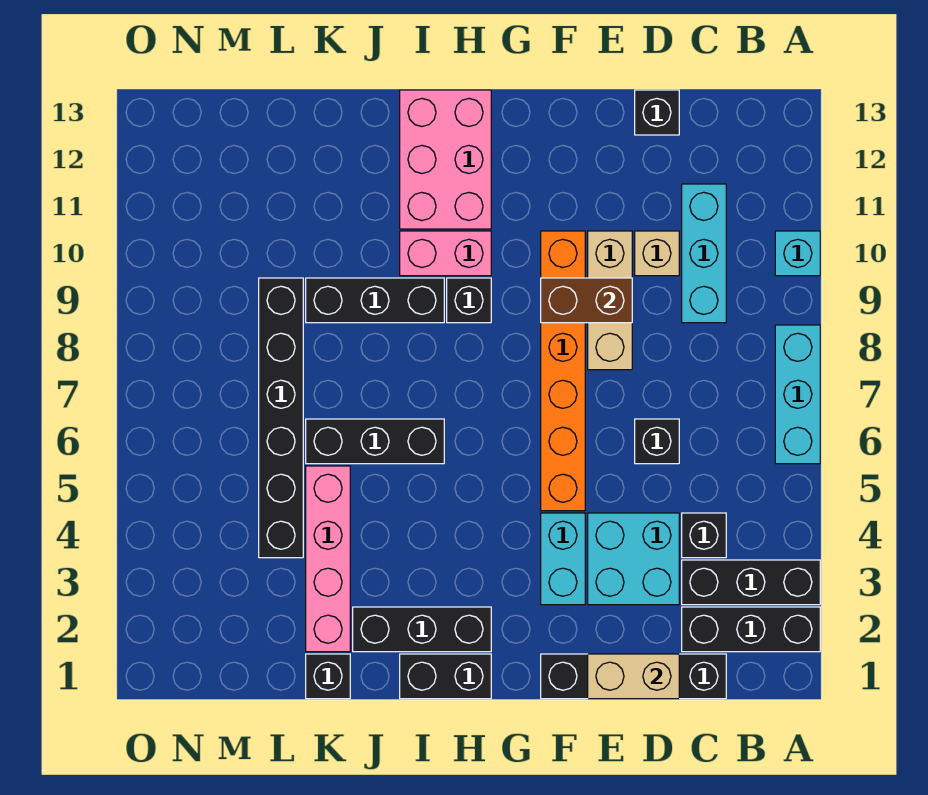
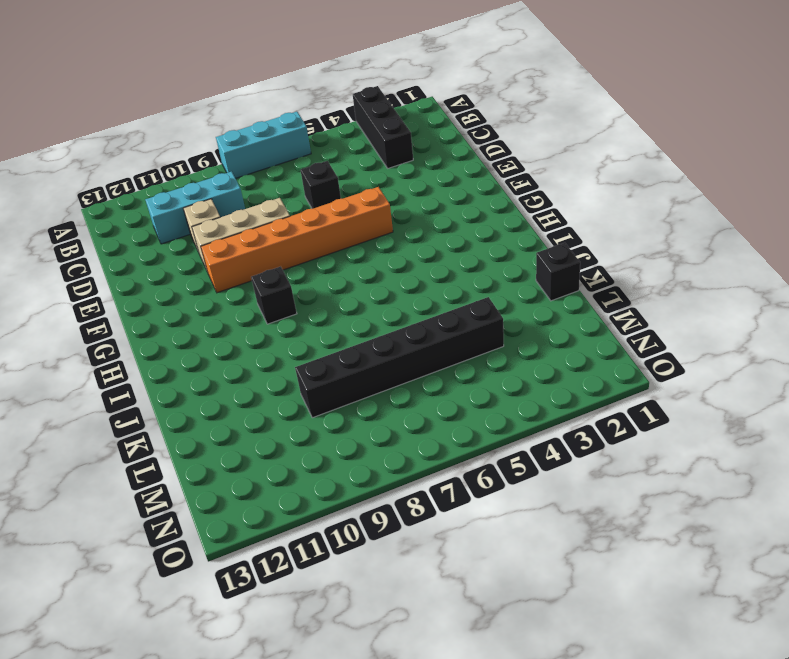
none -> black 1x3 brick [682,607,820,652]
none -> cyan 1x1 brick [775,231,820,276]
none -> black 1x4 brick [541,654,726,699]

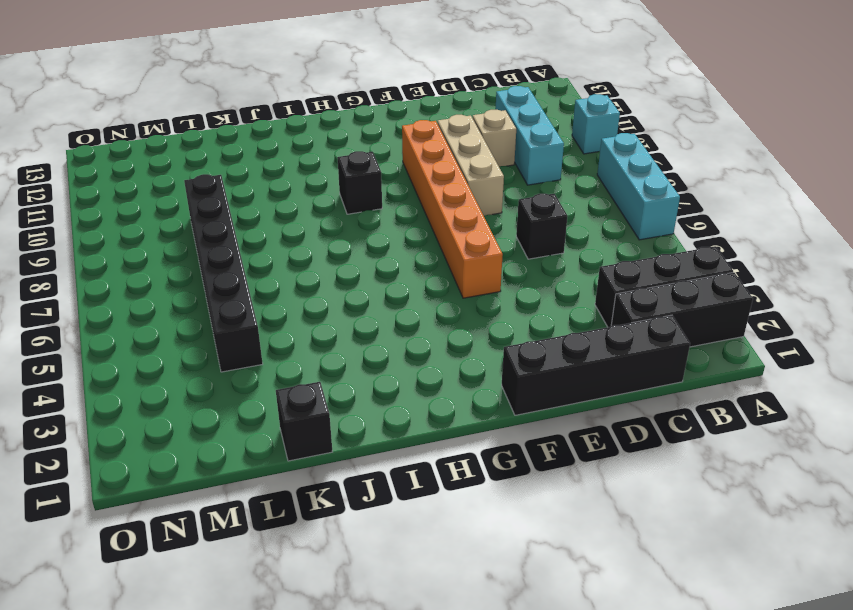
none -> black 1x1 brick [682,513,726,558]
none -> cyan 2x2 brick [588,513,679,605]
none -> black 1x1 brick [635,90,679,135]

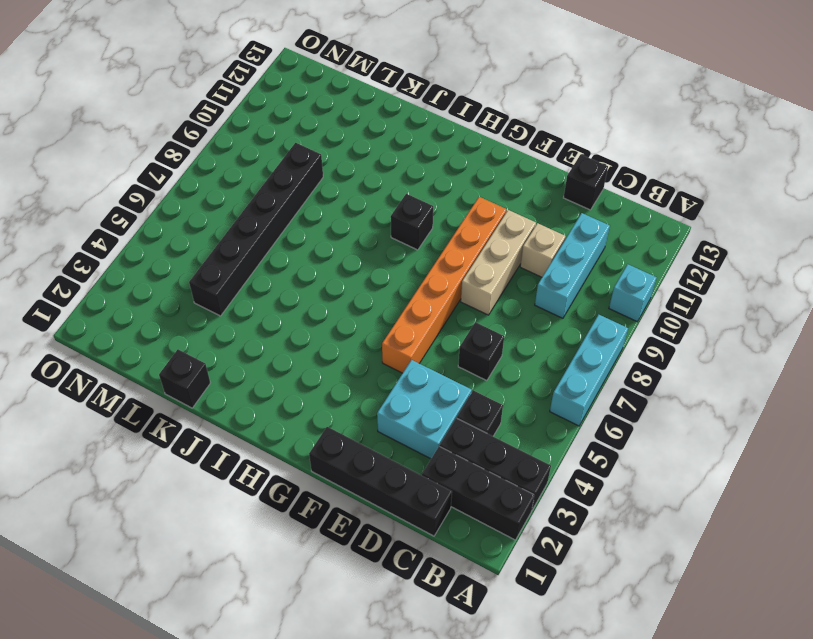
none -> cyan 1x2 brick [541,513,585,605]
none -> black 1x2 brick [400,654,491,699]
none -> black 1x3 brick [353,607,491,652]

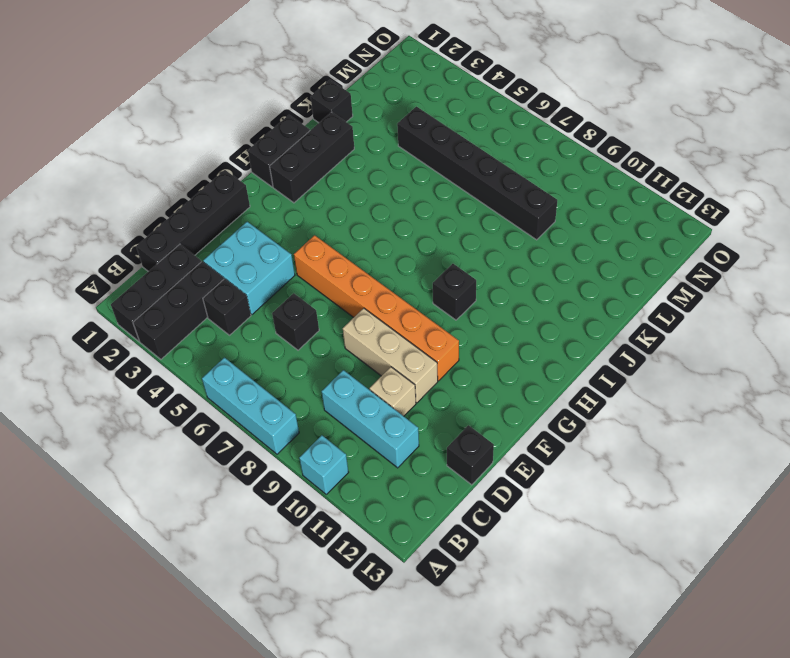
none -> cyan 1x2 brick [541,513,585,605]
none -> pink 1x2 brick [400,231,491,276]
none -> pink 2x3 brick [400,90,491,229]

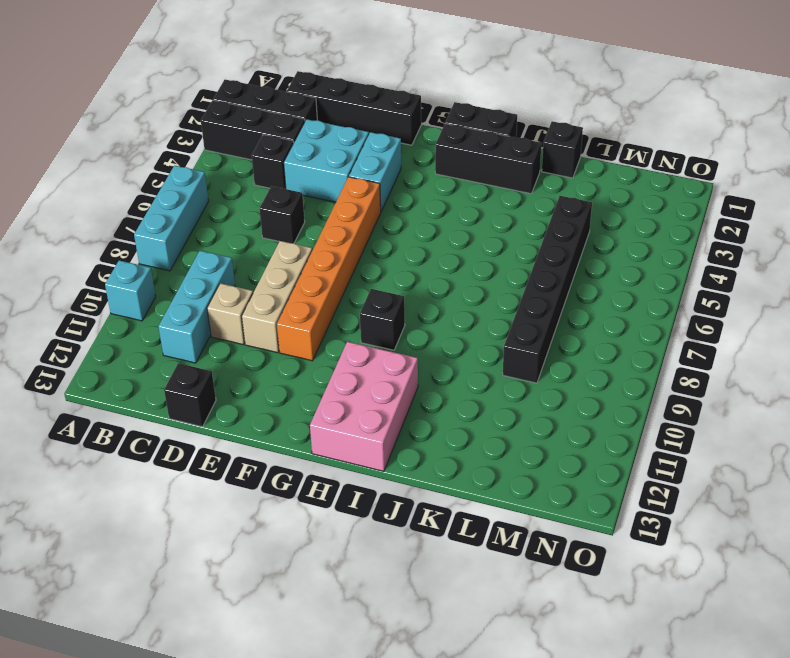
none -> pink 1x2 brick [400,231,491,276]
none -> black 1x3 brick [306,419,444,464]
none -> black 1x3 brick [306,278,444,323]

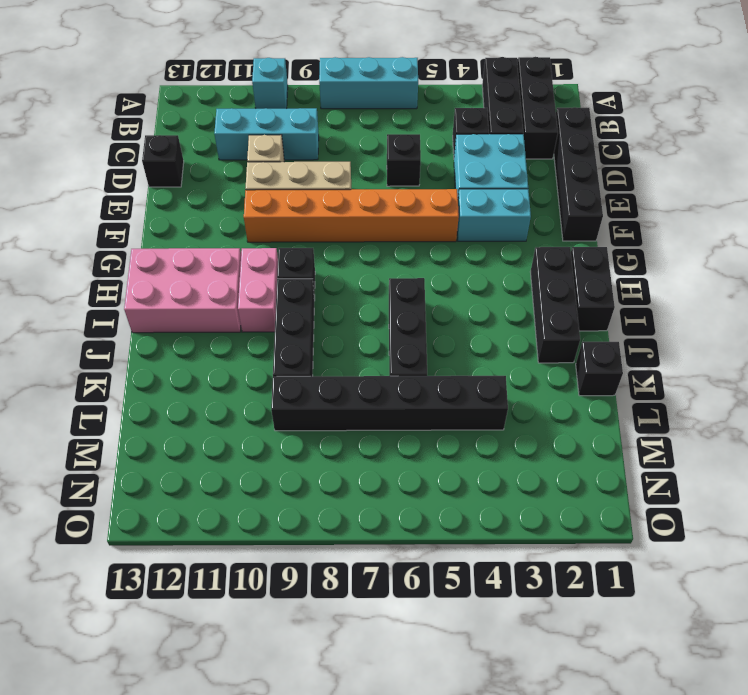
none -> pink 1x4 brick [306,466,350,652]
none -> tan 1x2 brick [588,654,679,699]
none -> brown 1x2 brick [541,278,632,323]

